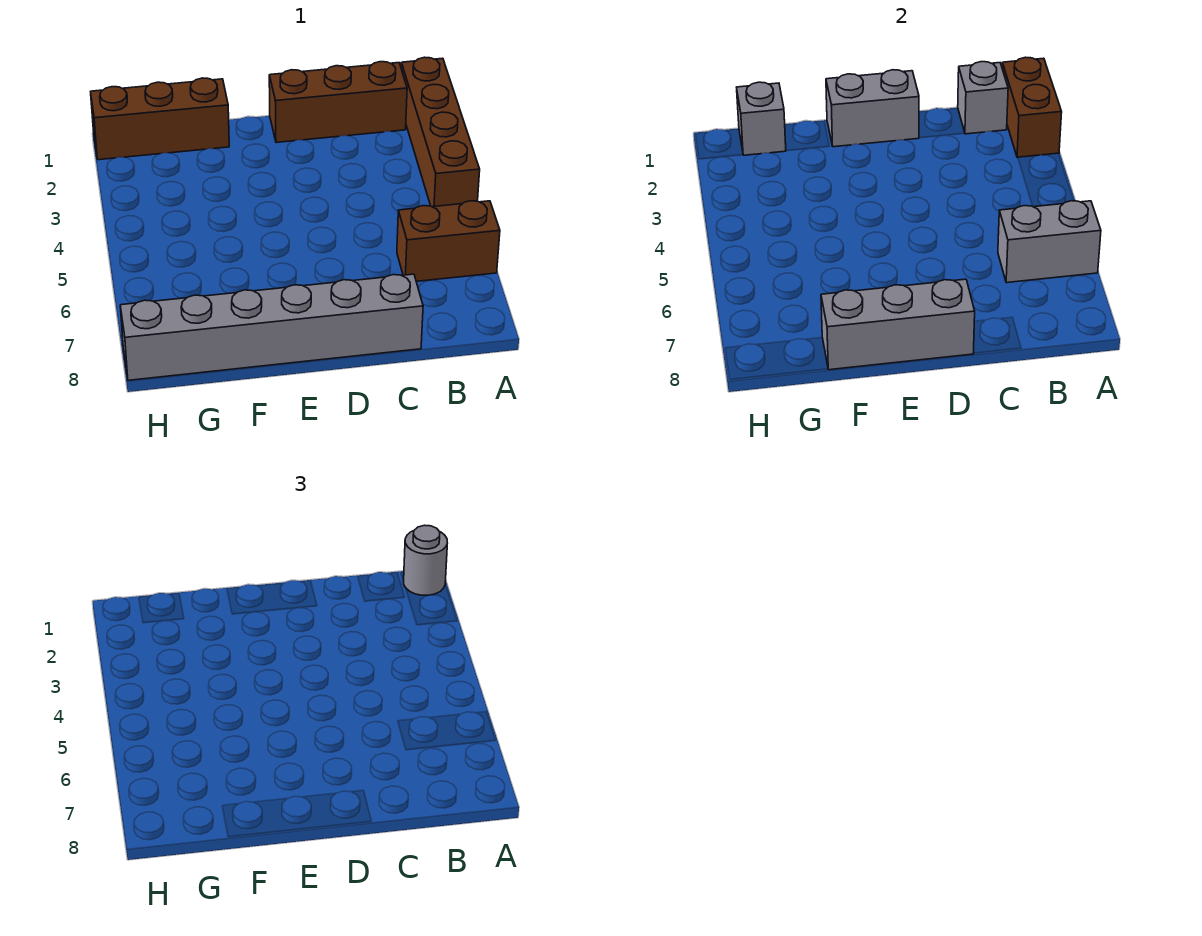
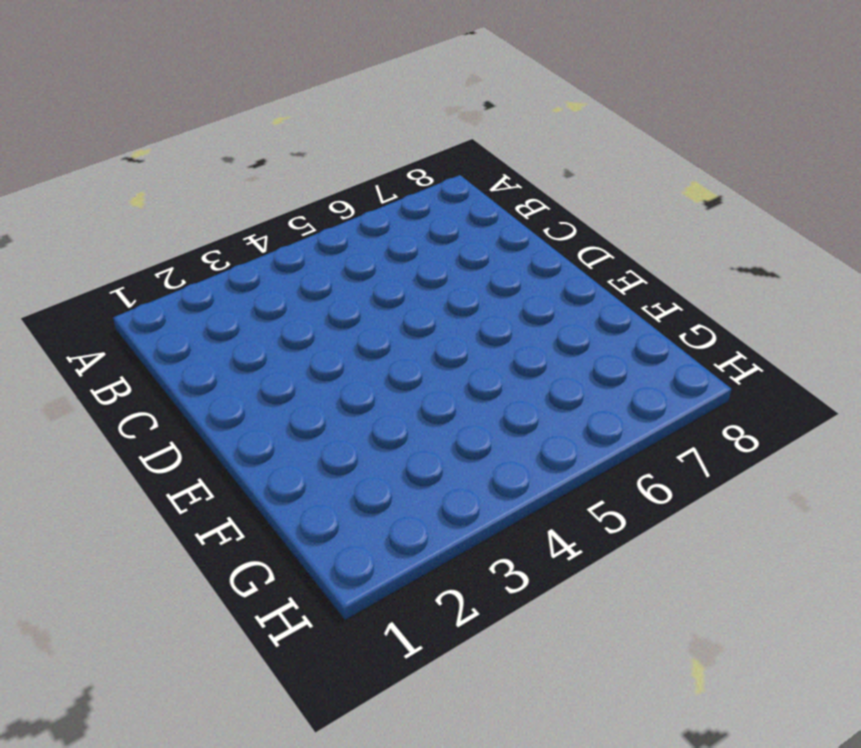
none -> brown 1x4 brick [401,57,480,207]
none -> brown 1x2 brick [397,201,500,281]
none -> brown 1x3 brick [269,62,407,142]

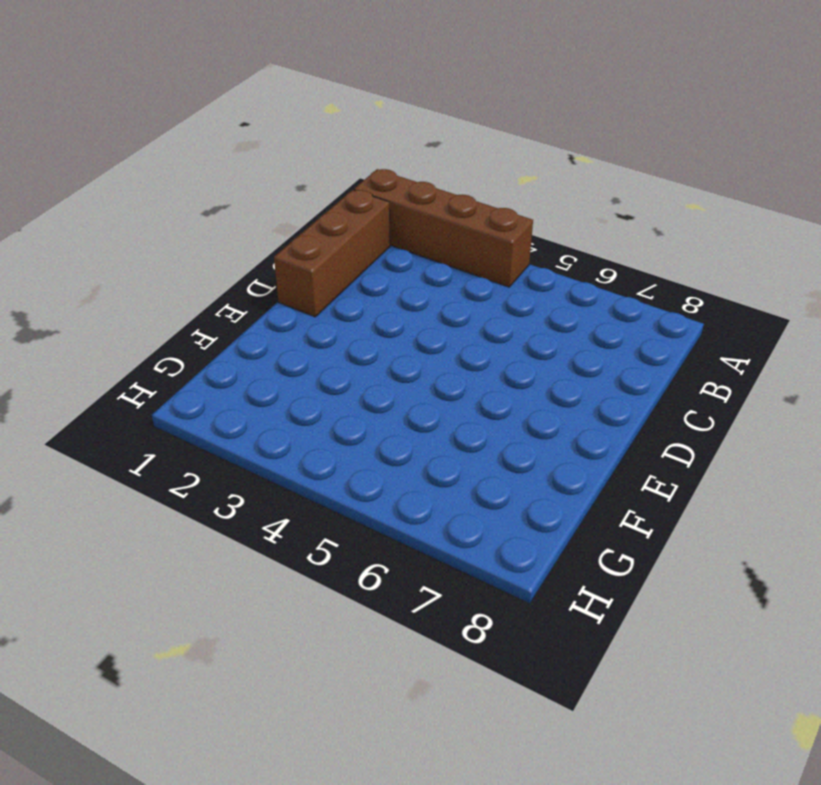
none -> brown 1x2 brick [397,201,500,281]
none -> grey 1x6 brick [120,274,423,380]
none -> brown 1x3 brick [91,78,229,160]

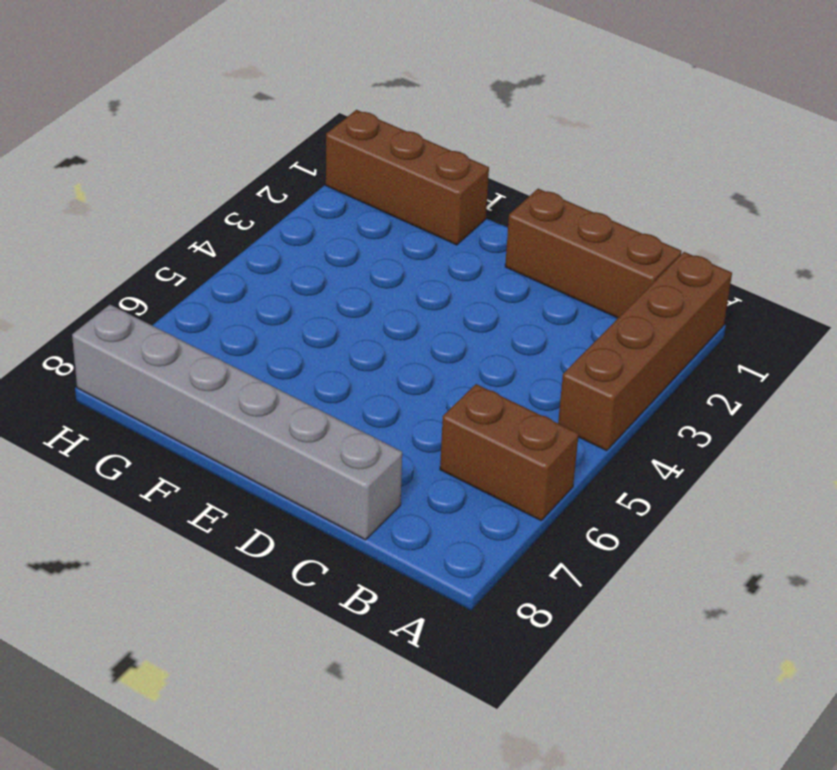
none -> brown 1x2 brick [1002,57,1062,158]
none -> grey 1x2 brick [998,201,1101,283]
none -> grey 1x1 brick [958,62,1008,134]

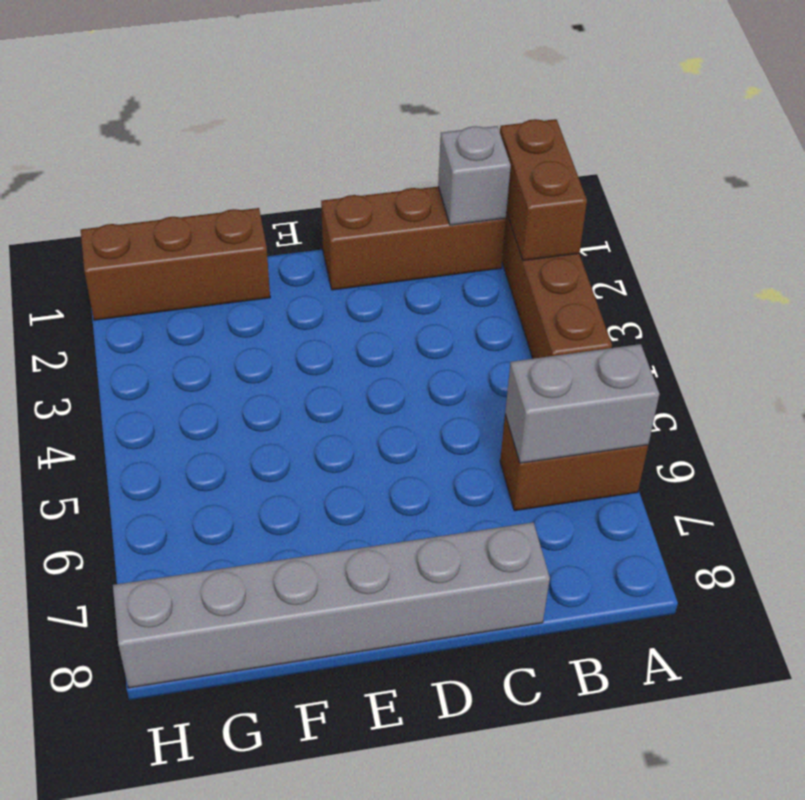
none -> grey 1x2 brick [826,70,919,147]
none -> grey 1x3 brick [821,279,975,370]
none -> grey 1x1 brick [737,82,786,155]

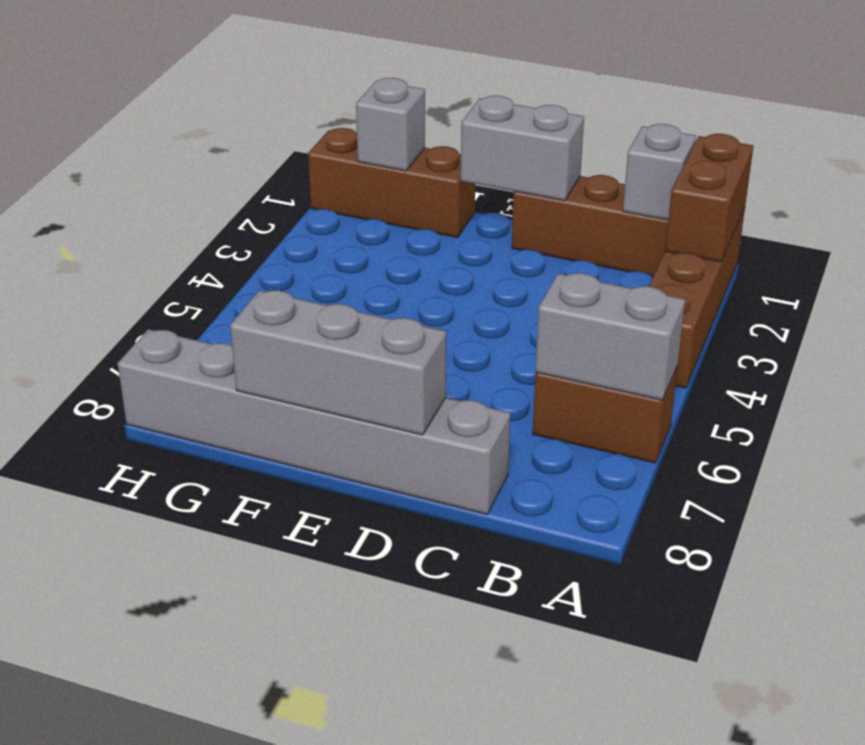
none -> grey 1x1 round brick [404,525,447,595]

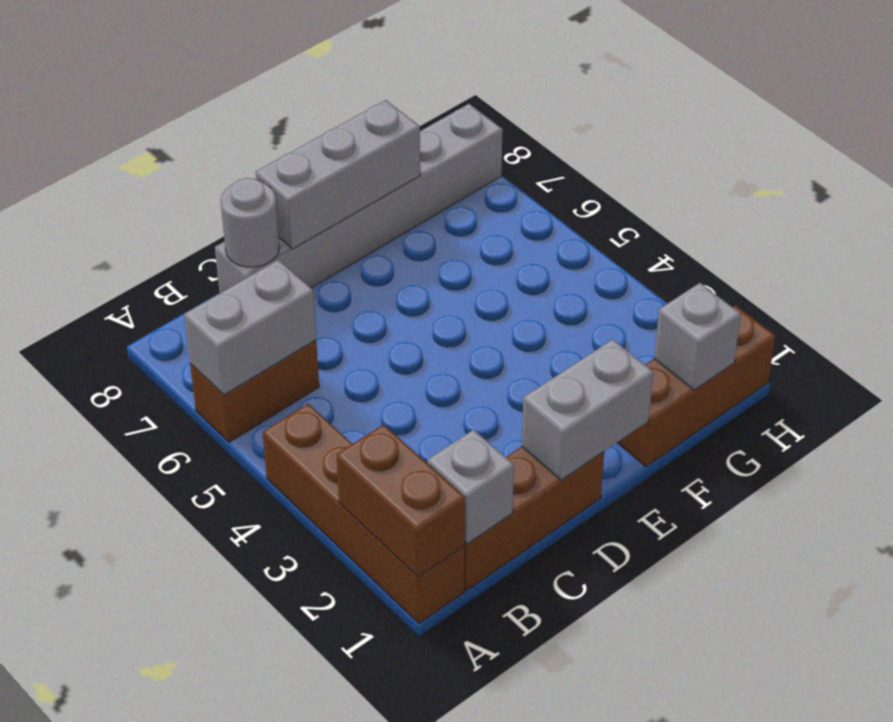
grey 1x1 round brick [221,178,279,267] -> grey 1x1 round brick moved to [404,525,447,595]

